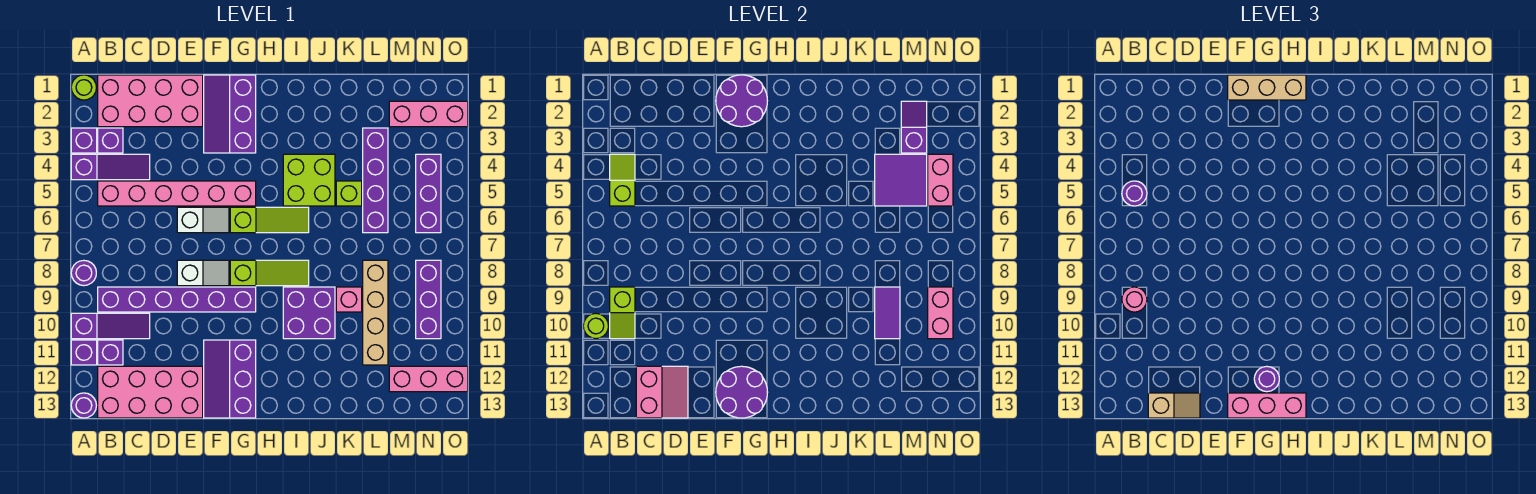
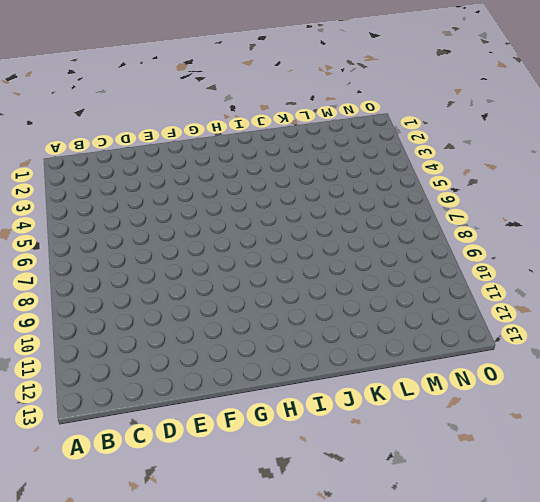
none -> lime 1x1 round brick [71,75,96,100]
none -> purple 1x1 brick [71,128,97,153]
none -> purple 1x3 slope [71,154,150,180]
none -> purple 1x1 round brick [71,260,96,286]

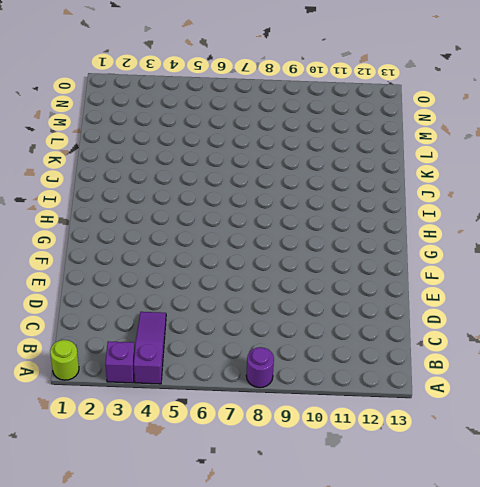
none -> purple 1x3 slope [71,313,150,339]
none -> purple 1x1 brick [71,340,97,365]
none -> purple 1x1 round brick [71,393,96,418]
none -> pink 2x4 brick [98,75,203,127]

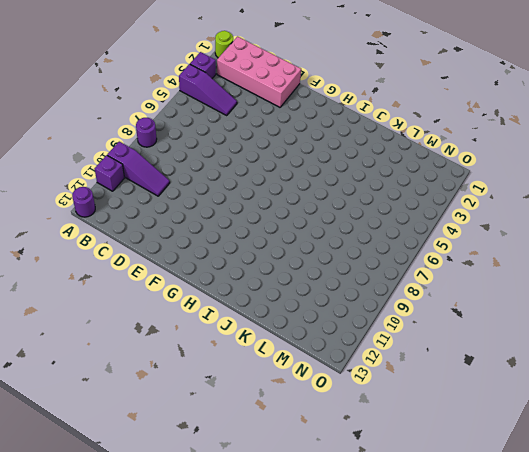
none -> purple 1x1 brick [98,128,123,153]
none -> pink 1x6 brick [98,181,256,206]
none -> purple 1x6 brick [98,287,256,312]
none -> purple 1x1 brick [98,340,123,365]

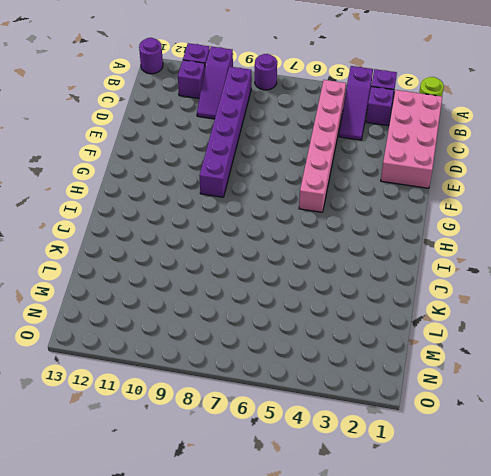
none -> pink 2x4 brick [98,366,203,418]
none -> white 1x2 slope [177,207,229,233]
none -> white 1x2 slope [177,260,229,286]
none -> purple 2x3 slope [204,75,256,153]

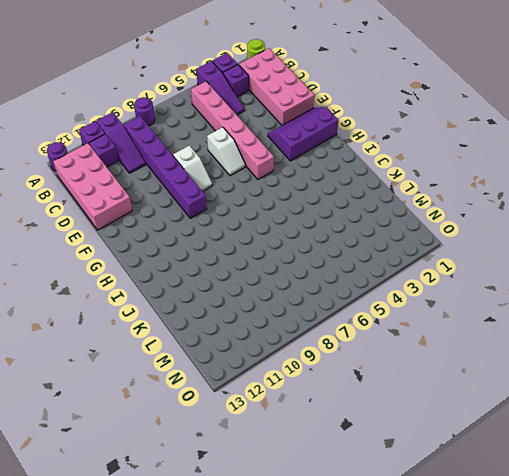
none -> purple 2x3 slope [204,340,256,418]
none -> lime 1x3 slope [230,207,309,233]
none -> lime 1x3 slope [230,260,309,286]
none -> lime 2x2 brick [283,154,335,206]

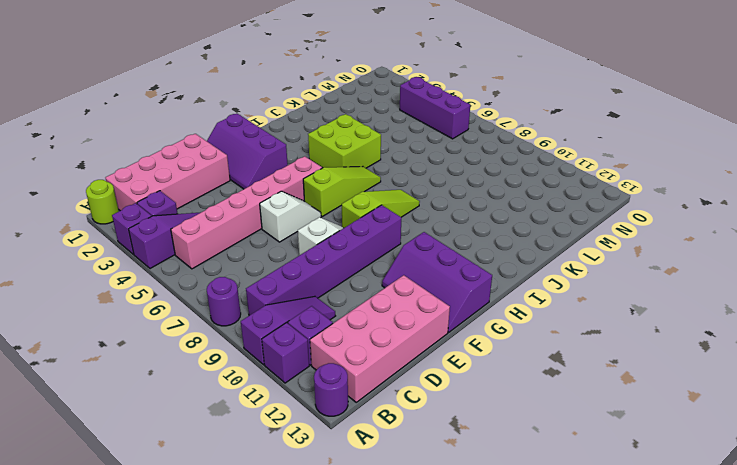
none -> purple 2x2 brick [283,287,335,339]
none -> lime 1x1 brick [336,181,362,206]
none -> pink 1x1 brick [336,287,362,312]
none -> purple 1x4 brick [363,128,388,233]

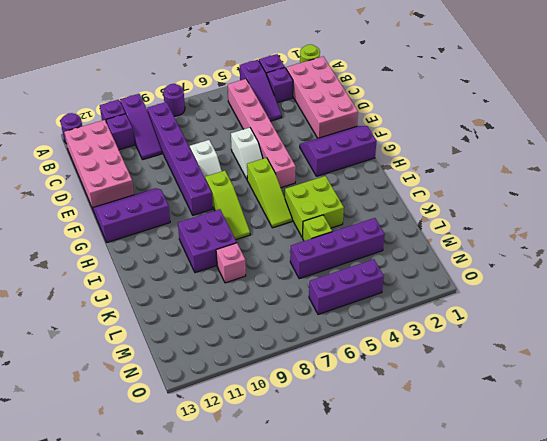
none -> tan 1x4 brick [363,260,388,365]
none -> pink 1x3 brick [389,101,468,127]
none -> pink 1x3 brick [389,366,468,392]
none -> purple 1x3 brick [416,260,441,339]

